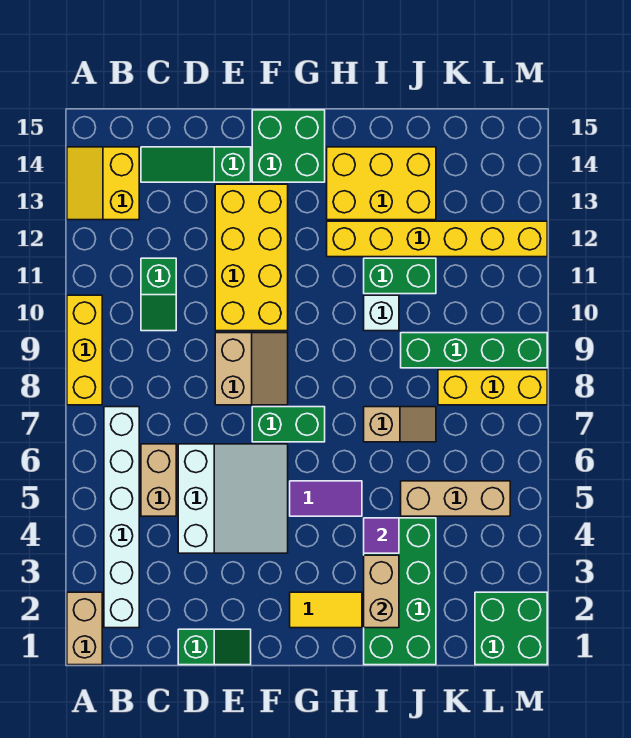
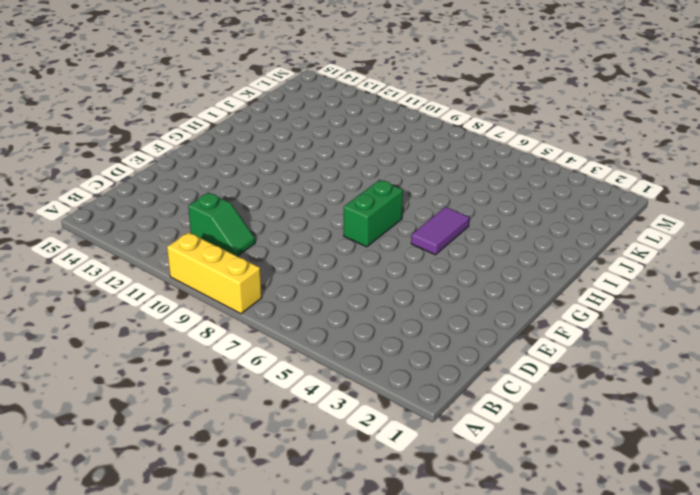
none -> tan 1x2 brick [67,592,102,665]
none -> yellow 2x2 slope [67,147,139,220]
none -> white 1x6 brick [104,407,139,628]

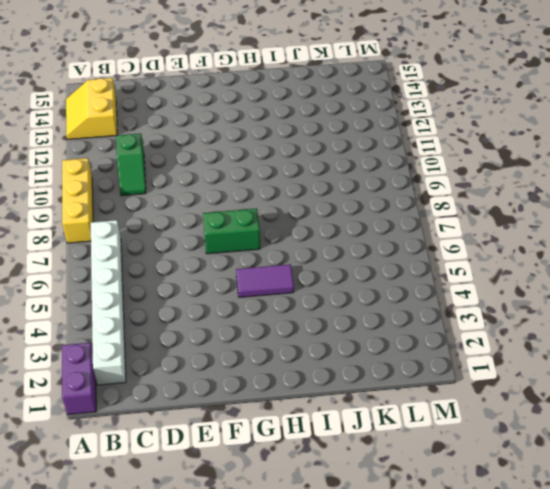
purple 1x2 brick [62,343,96,414] -> tan 1x2 brick [67,592,102,665]
none -> tan 1x2 brick [141,444,176,516]
none -> green 1x3 slope [141,147,251,182]
none -> green 1x2 slope [178,629,251,665]

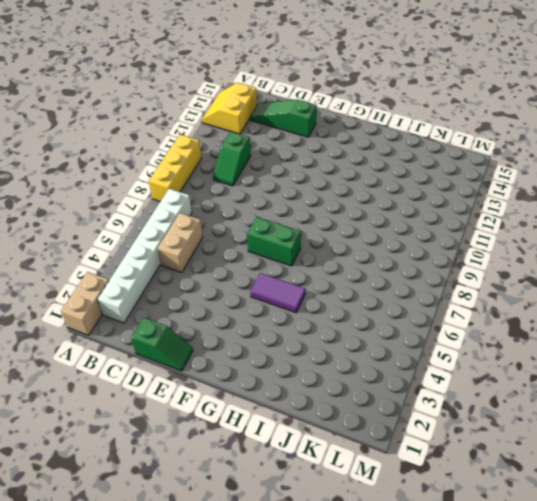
none -> white 3x3 slope [178,444,288,553]
none -> tan 2x2 slope [215,333,288,405]
none -> yellow 2x4 brick [215,184,288,331]

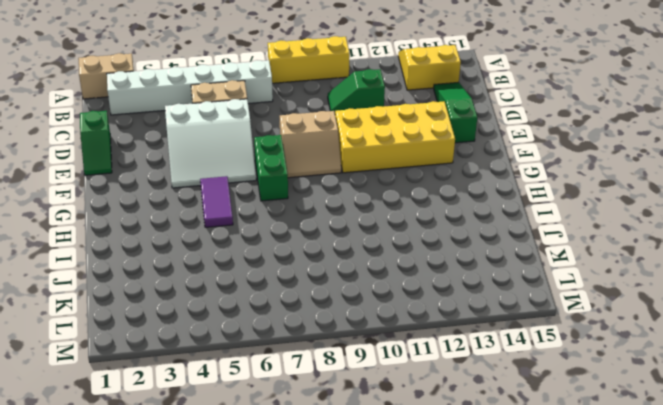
none -> green 2x2 brick [252,110,325,182]
none -> yellow 1x2 tile [290,592,362,628]
none -> yellow 1x6 brick [327,221,547,257]

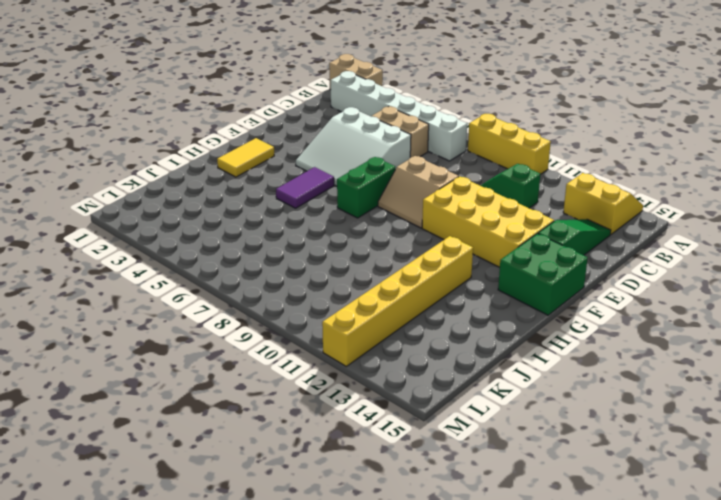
none -> green 1x2 slope [178,629,251,665]
none -> yellow 2x3 brick [327,147,436,220]
none -> green 2x4 brick [364,518,436,665]

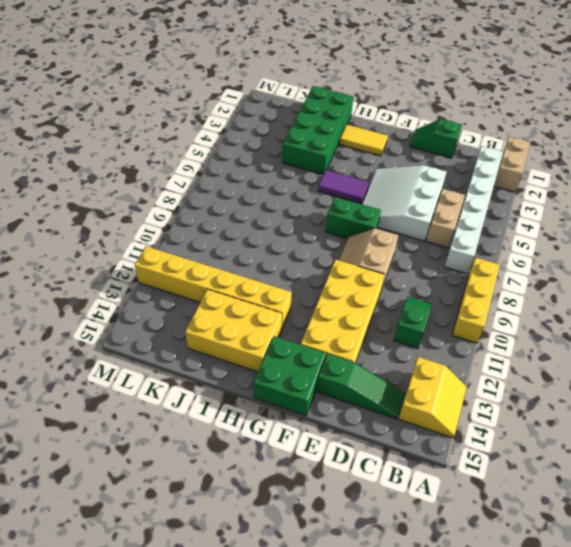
none -> tan 1x2 slope [364,407,436,442]
none -> white 1x1 brick [364,295,399,331]
none -> green 1x2 brick [364,258,436,294]

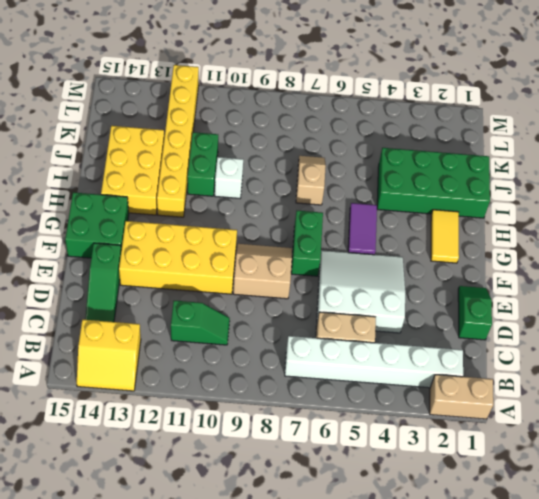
none -> yellow 1x3 brick [67,295,102,405]
none -> tan 1x3 brick [401,481,510,516]
none -> green 1x4 brick [401,333,547,368]

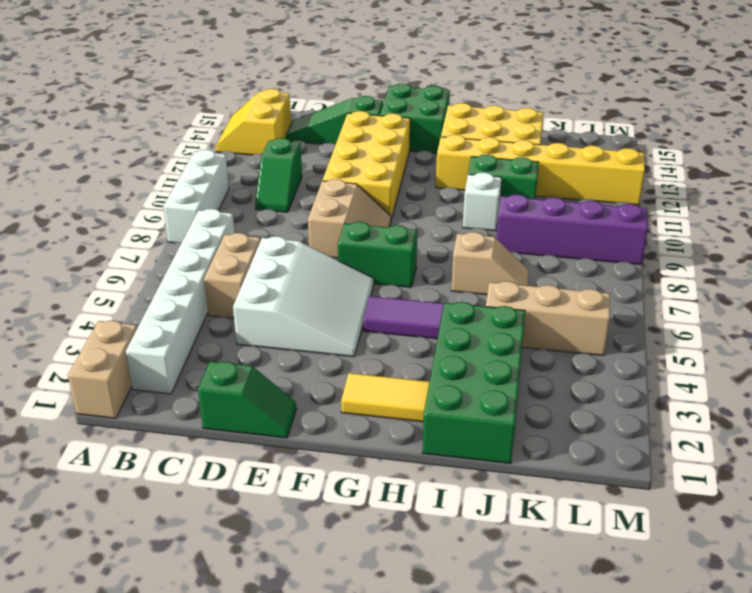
white 1x3 brick [163,150,229,243] -> yellow 1x3 brick [67,295,102,405]
purple 1x4 brick [496,194,648,264] -> green 1x4 brick [401,333,547,368]
none -> yellow 1x3 brick [438,370,547,405]
none -> green 2x2 brick [475,592,547,665]
none -> tan 1x2 brick [364,555,399,628]

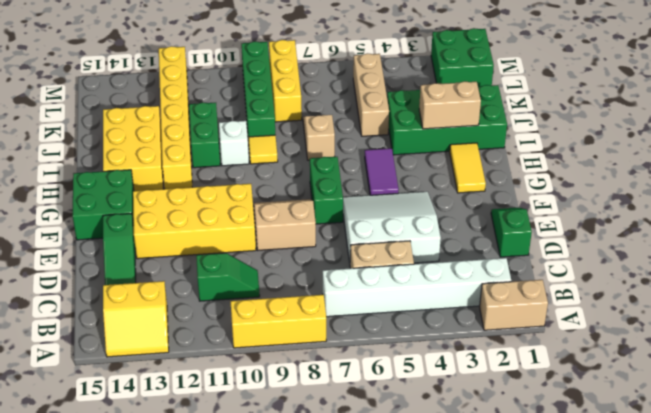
yellow 1x1 tile [248,135,278,164] -> none
none -> purple 1x1 tile [364,518,399,553]

